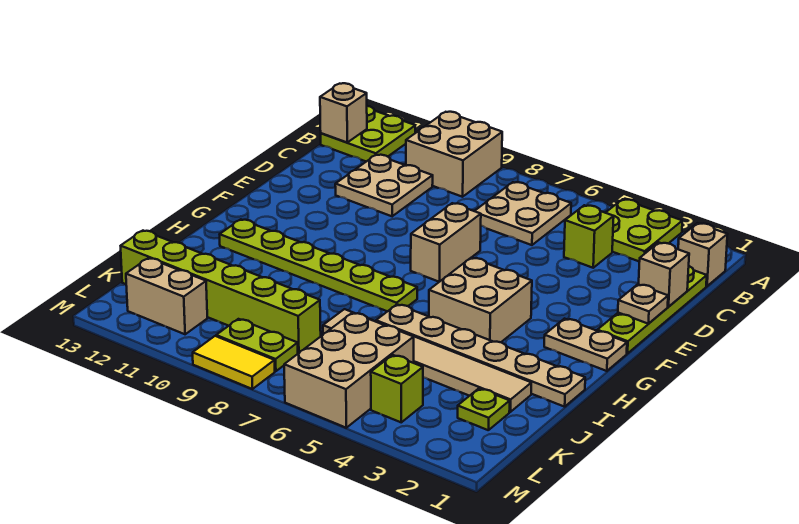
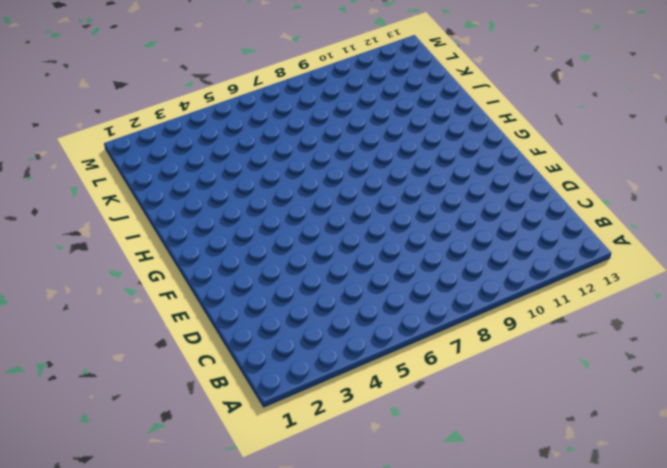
none -> lime 2x2 plate [606,199,682,262]
none -> tan 2x2 brick [406,112,502,197]
none -> lime 2x2 plate [321,106,415,162]

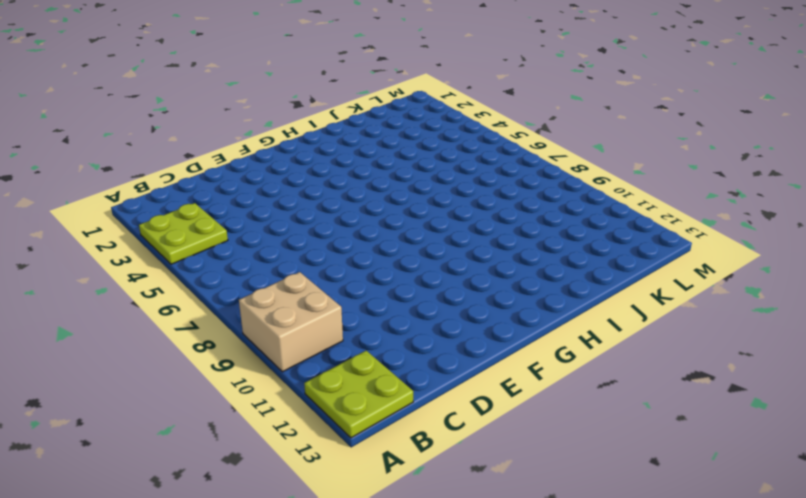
none -> tan 1x1 brick [678,223,727,286]
none -> tan 2x2 plate [475,182,571,245]
none -> lime 1x4 plate [597,266,707,354]

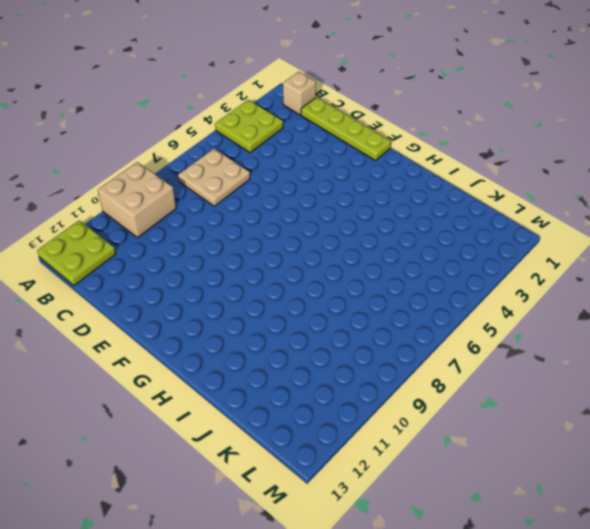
none -> lime 1x1 brick [564,205,614,268]
none -> tan 2x2 plate [335,155,433,216]
none -> tan 1x2 brick [411,203,481,282]

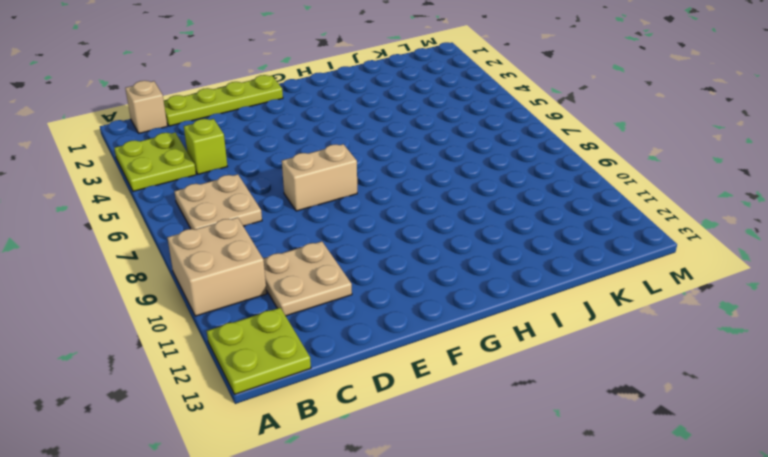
none -> tan 1x2 plate [544,319,627,371]
none -> tan 2x2 brick [429,258,532,342]
none -> lime 1x6 plate [220,219,417,311]

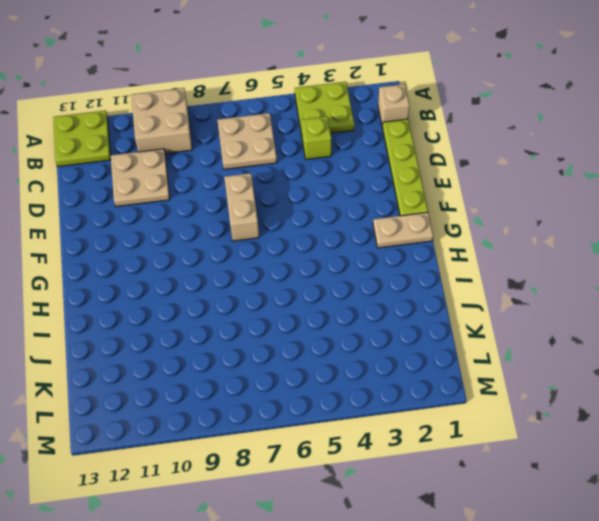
none -> tan 2x2 brick [429,258,532,342]
none -> lime 1x6 plate [220,219,417,311]
none -> tan 1x6 plate [376,304,585,407]

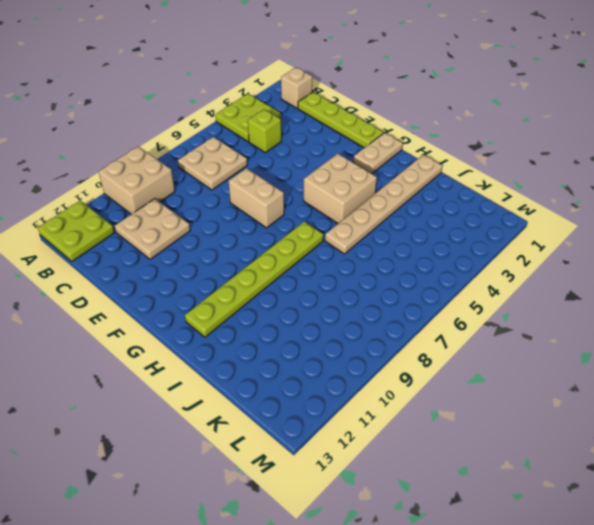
none -> tan 1x6 tile [323,309,531,412]
none -> lime 1x1 plate [458,388,510,430]
none -> tan 2x3 brick [284,313,414,428]

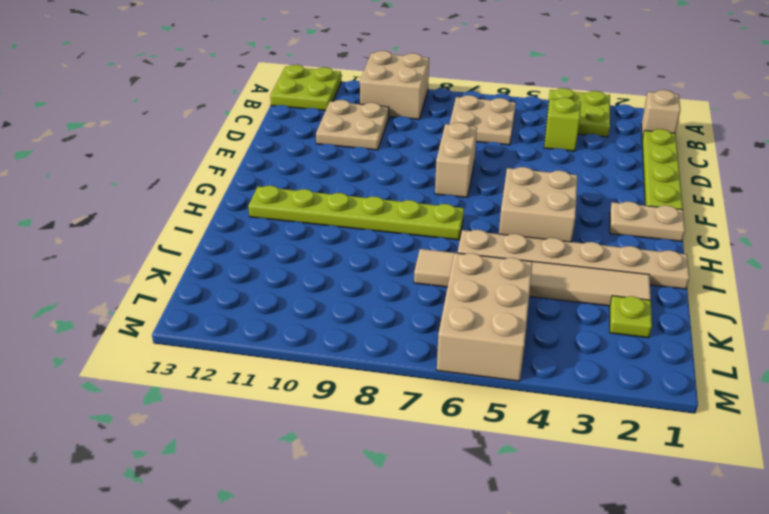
none -> lime 1x6 brick [121,231,321,353]
none -> lime 1x1 brick [371,355,423,422]
none -> lime 1x2 plate [216,319,298,371]

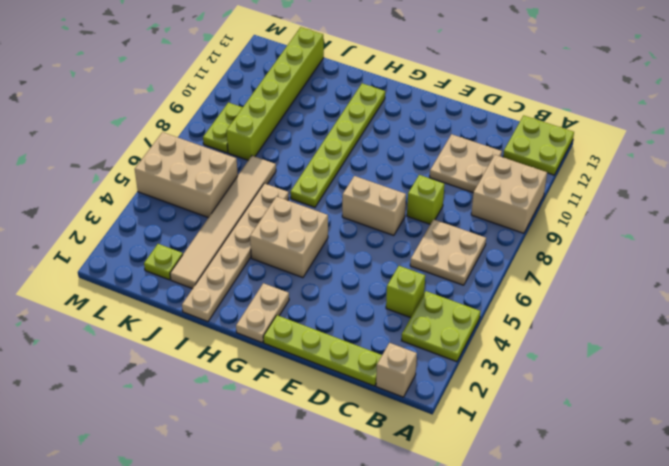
lime 1x1 brick [407,175,445,224] -> lime 1x1 brick moved to [371,355,423,422]
none -> tan 1x2 brick [126,258,207,334]
none -> yellow 1x2 tile [193,336,275,389]
none -> tan 1x1 brick [320,83,367,142]

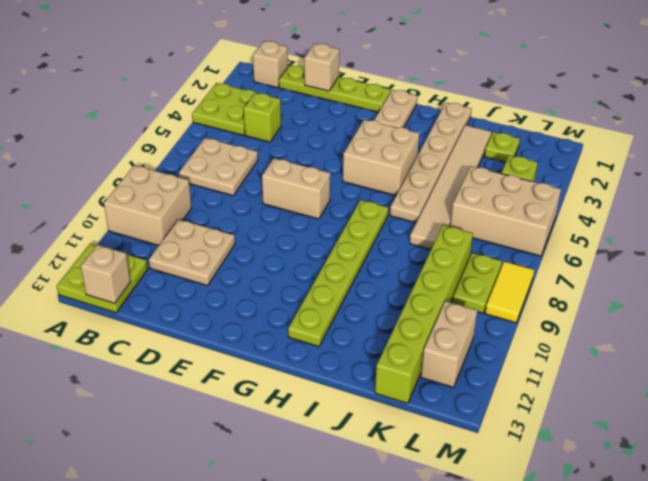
none -> tan 1x1 plate [618,284,668,324]

